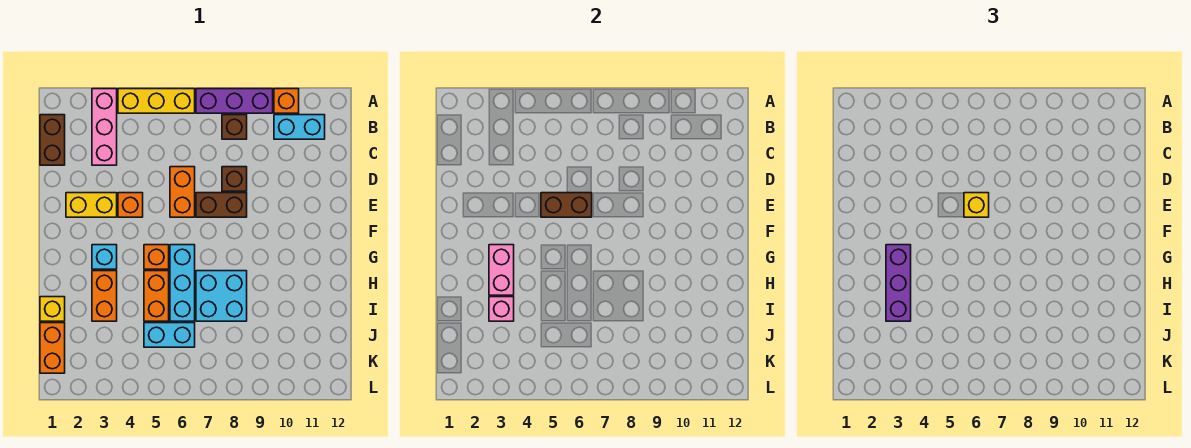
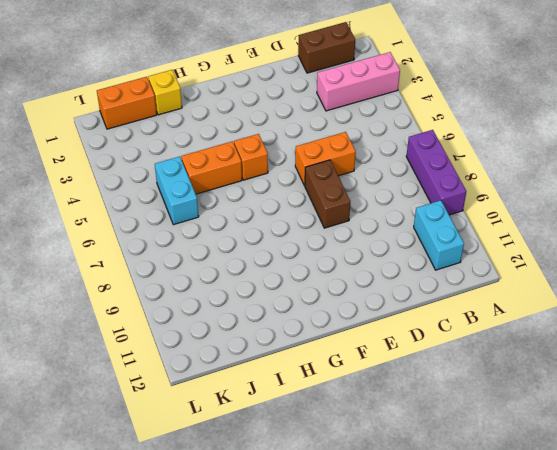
none -> yellow 1x3 brick [118,89,195,113]
none -> orange 1x1 brick [274,89,299,113]
none -> brown 1x1 brick [222,115,247,139]

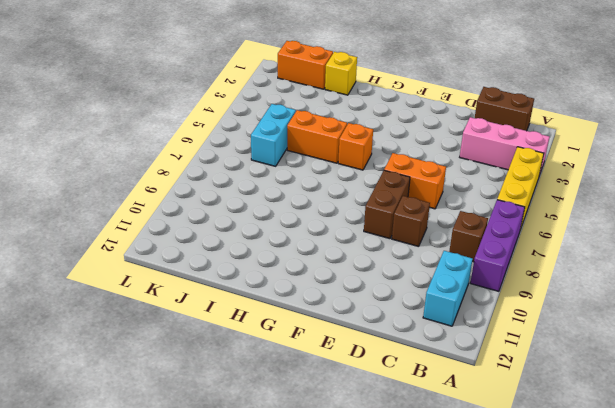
none -> orange 1x1 brick [274,89,299,113]
none -> yellow 1x2 brick [66,193,117,217]
none -> orange 1x1 brick [118,193,143,217]

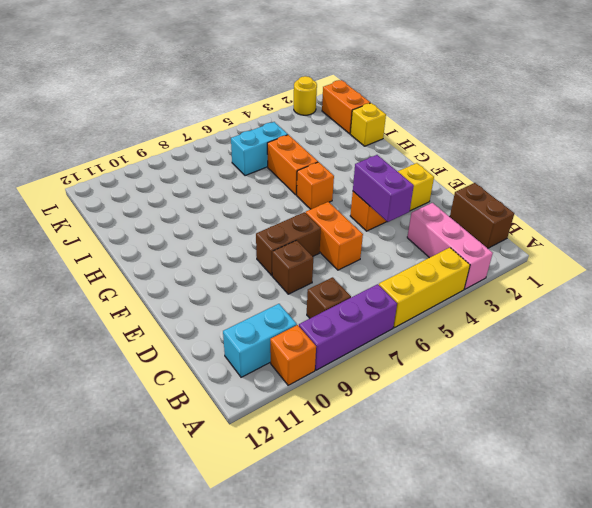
purple 1x2 brick [353,155,414,222] -> none
yellow 1x1 round brick [294,76,317,115] -> none
none -> cyan 1x1 brick [92,245,117,269]
none -> cyan 1x3 brick [170,245,195,321]
none -> orange 1x2 brick [92,271,117,321]

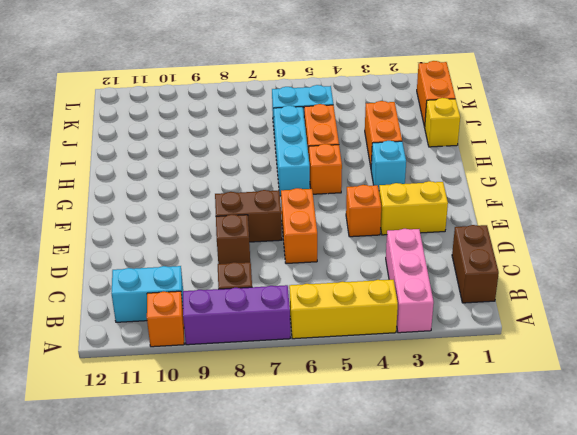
none -> cyan 2x2 brick [196,271,247,321]
none -> brown 1x2 brick [541,193,592,217]
none -> pink 1x2 brick [489,245,514,295]

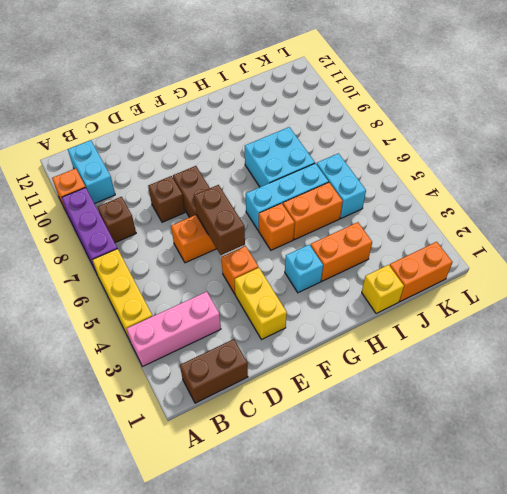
none -> pink 1x2 brick [489,245,514,295]
none -> pink 1x1 brick [489,297,514,321]
none -> yellow 1x1 brick [964,193,989,217]

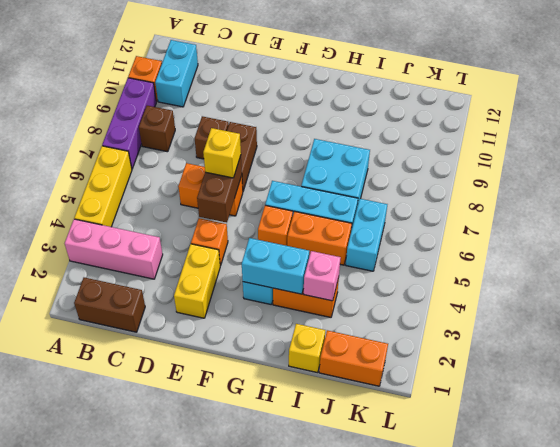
cyan 1x2 brick [242,238,309,294] -> pink 1x2 brick [489,245,514,295]
none -> purple 1x3 brick [886,245,911,321]

